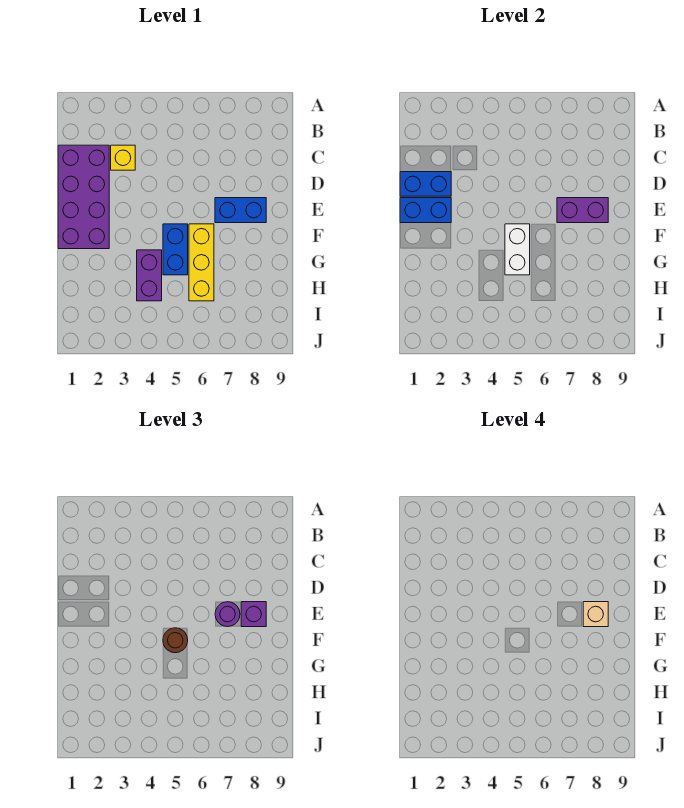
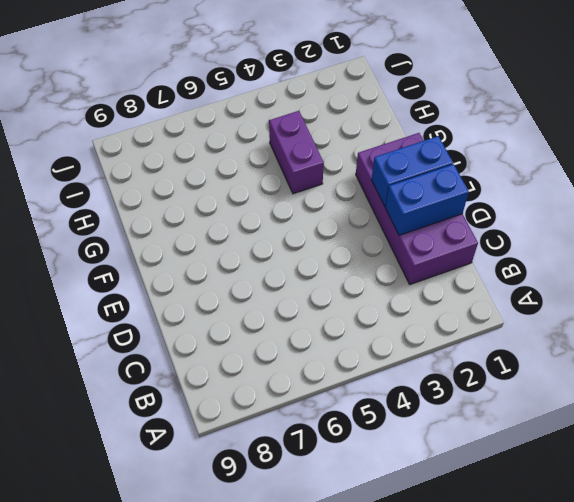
none -> yellow 1x1 brick [111,145,135,170]
none -> blue 1x2 brick [215,198,266,223]
none -> blue 1x2 brick [163,224,188,275]

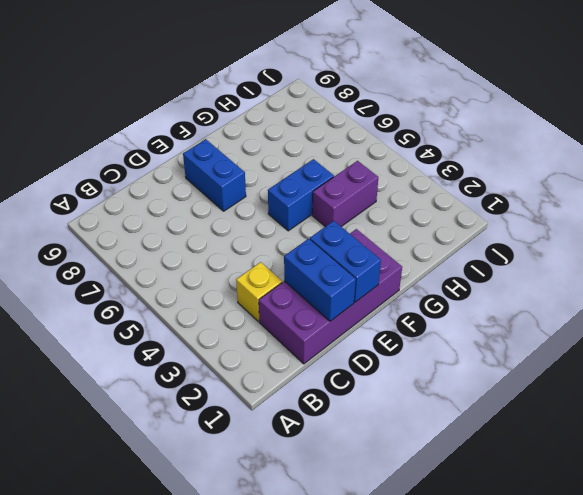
none -> yellow 1x3 brick [189,224,214,301]
none -> purple 1x2 brick [557,198,608,223]
none -> white 1x2 brick [505,224,530,275]

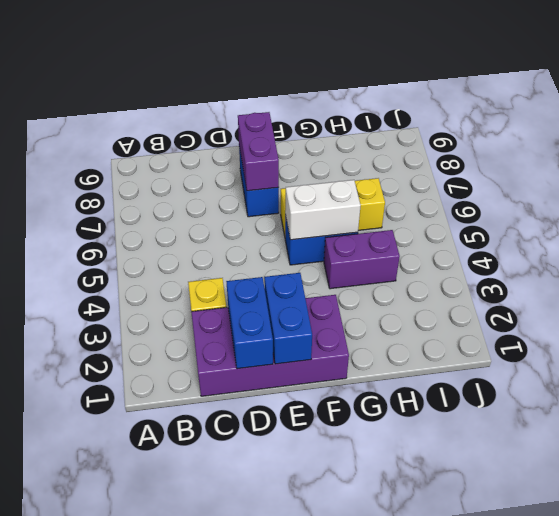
none -> purple 1x1 round brick [215,602,240,627]
none -> purple 1x1 brick [241,602,266,627]
none -> brown 1x1 round brick [163,628,188,653]

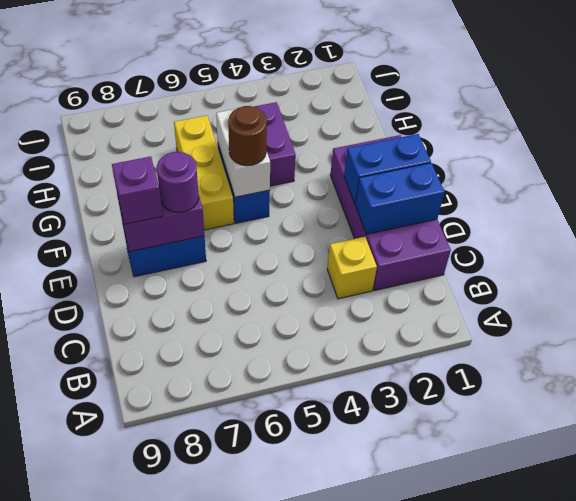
none -> tan 1x1 brick [583,602,608,627]

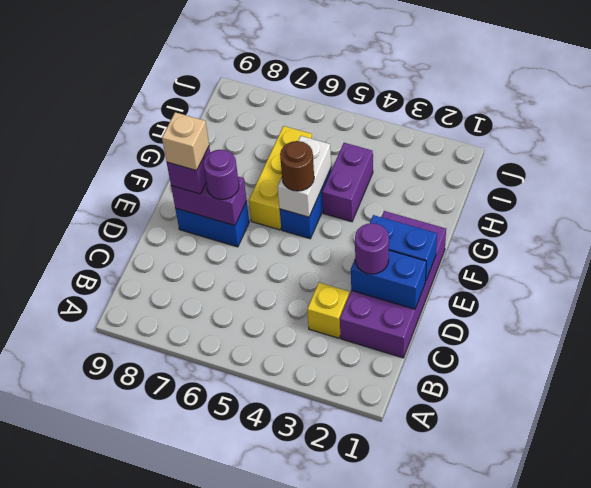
purple 1x1 round brick [355,223,389,274] -> none

